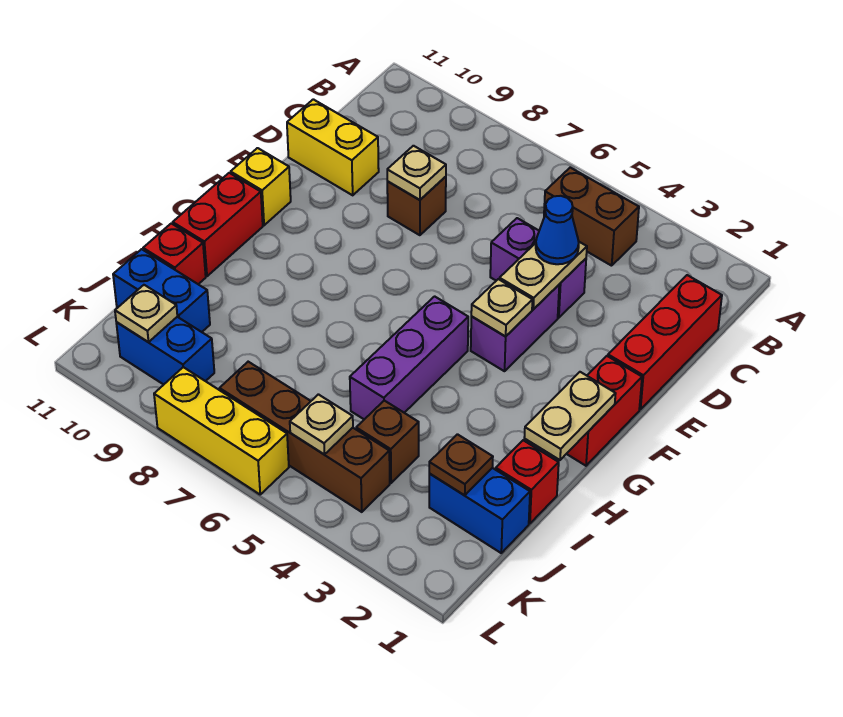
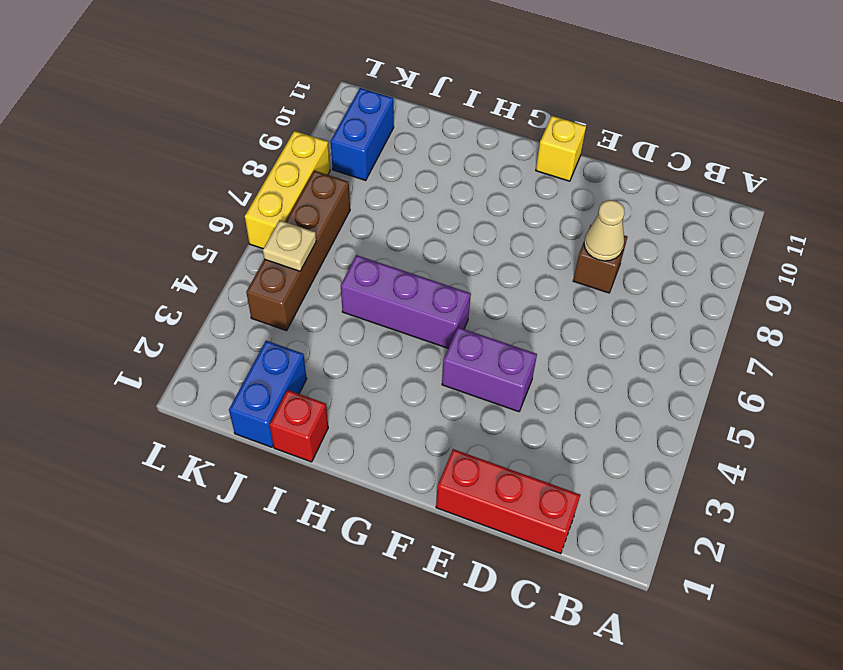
tan 1x1 cone [584,200,624,261] -> tan 1x1 plate [387,146,446,200]
none -> brown 1x2 brick [544,168,639,266]
none -> purple 1x2 brick [490,218,586,318]
none -> yellow 1x2 brick [287,99,379,195]

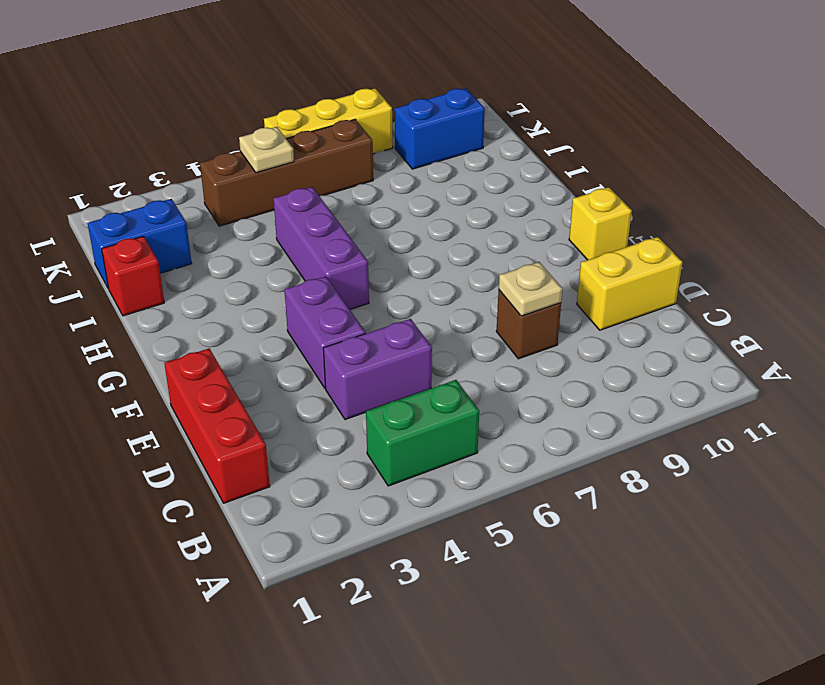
green 1x2 brick [366,380,479,486] -> brown 1x2 brick [544,168,639,266]
none -> red 1x2 brick [567,356,642,466]
none -> red 1x2 brick [173,173,263,276]
none -> red 1x1 brick [143,223,206,284]

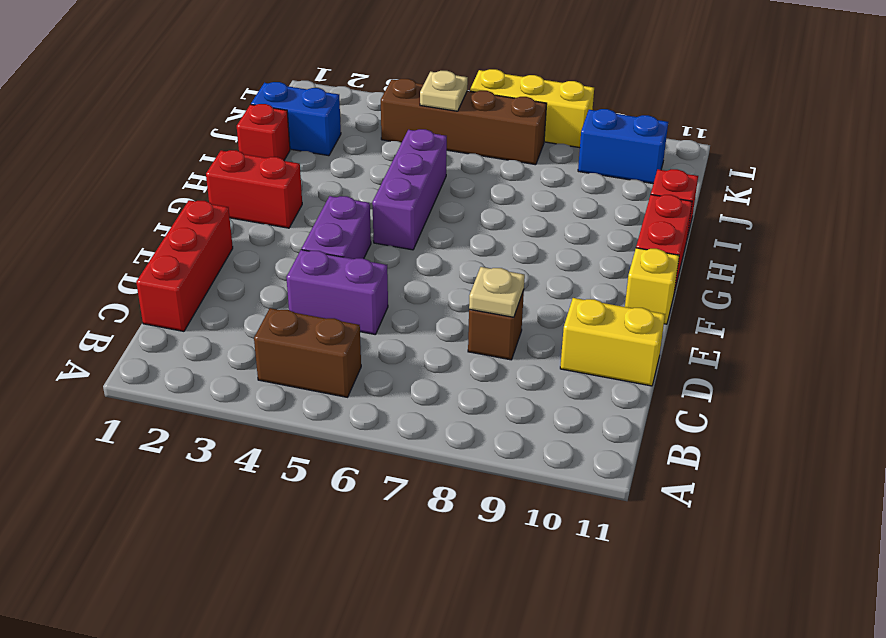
red 1x2 brick [206,150,302,228] -> red 1x2 brick turned to [567,356,642,466]
none -> brown 1x1 brick [356,401,419,483]
none -> blue 1x2 brick [113,249,210,332]
none -> tan 1x2 plate [499,242,587,309]

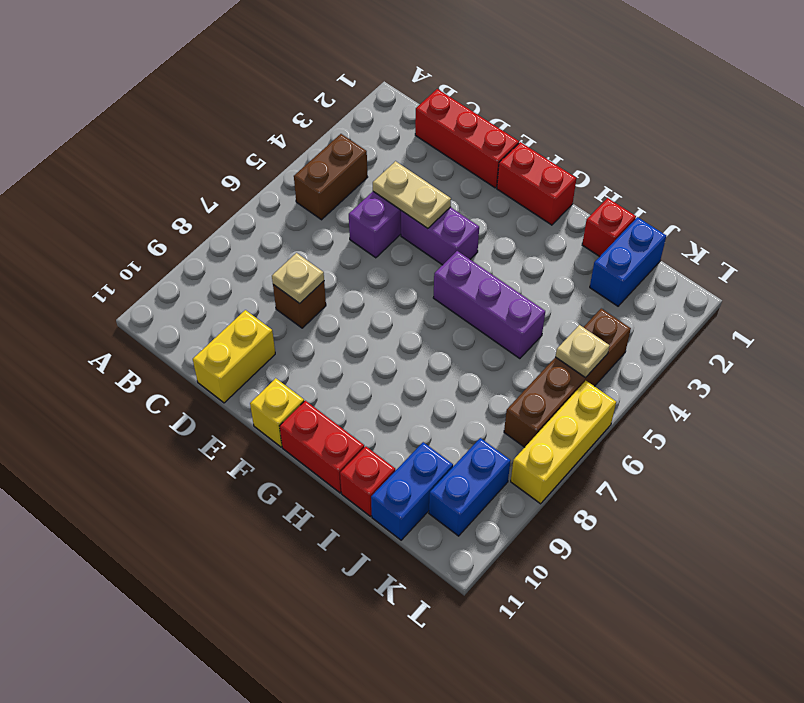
none -> brown 1x1 brick [356,401,419,483]
none -> tan 1x1 plate [471,279,532,337]
none -> tan 1x2 plate [524,372,616,460]

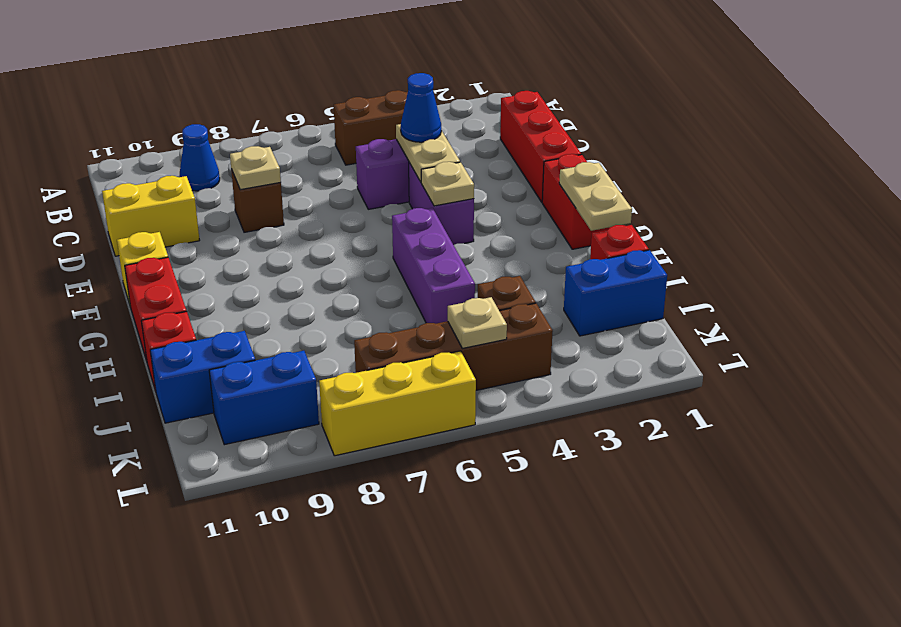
blue 1x1 cone [180,124,220,191] -> none
none -> brown 1x1 plate [429,434,493,495]
none -> tan 1x1 plate [115,285,177,342]

